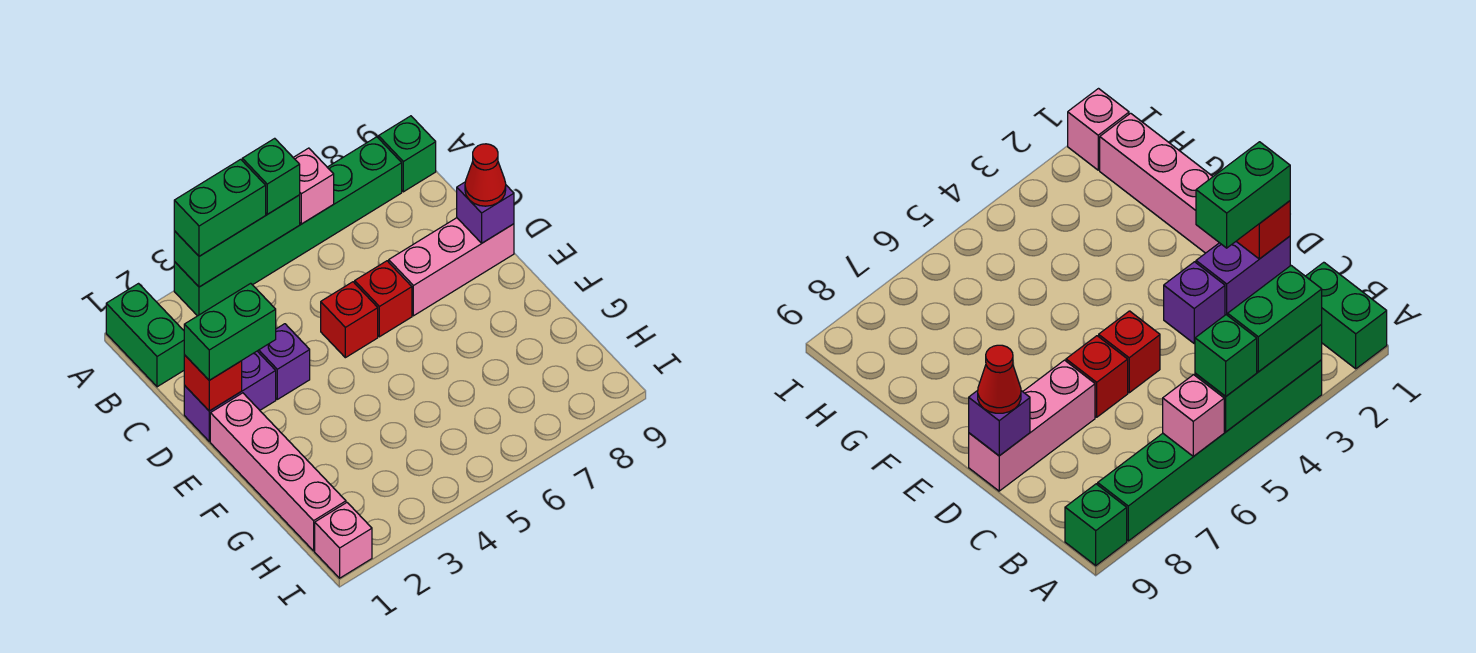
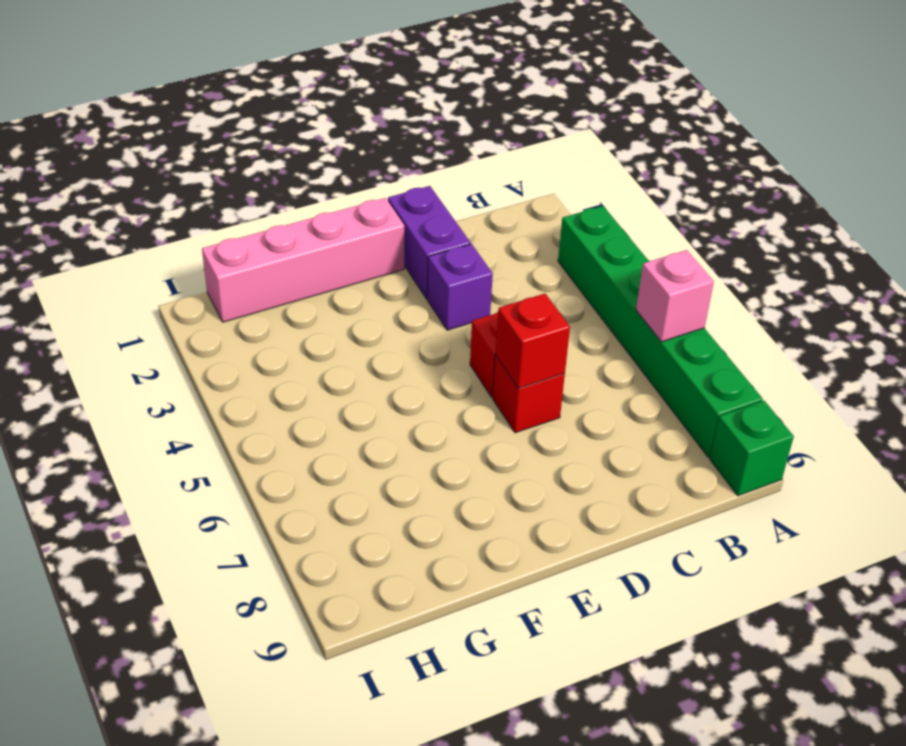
red 1x1 brick [495,294,570,388] -> red 1x1 brick moved to [184,355,242,411]
none -> green 1x2 brick [106,284,185,387]
none -> pink 1x3 brick [389,218,514,316]
none -> pink 1x1 brick [315,503,372,578]

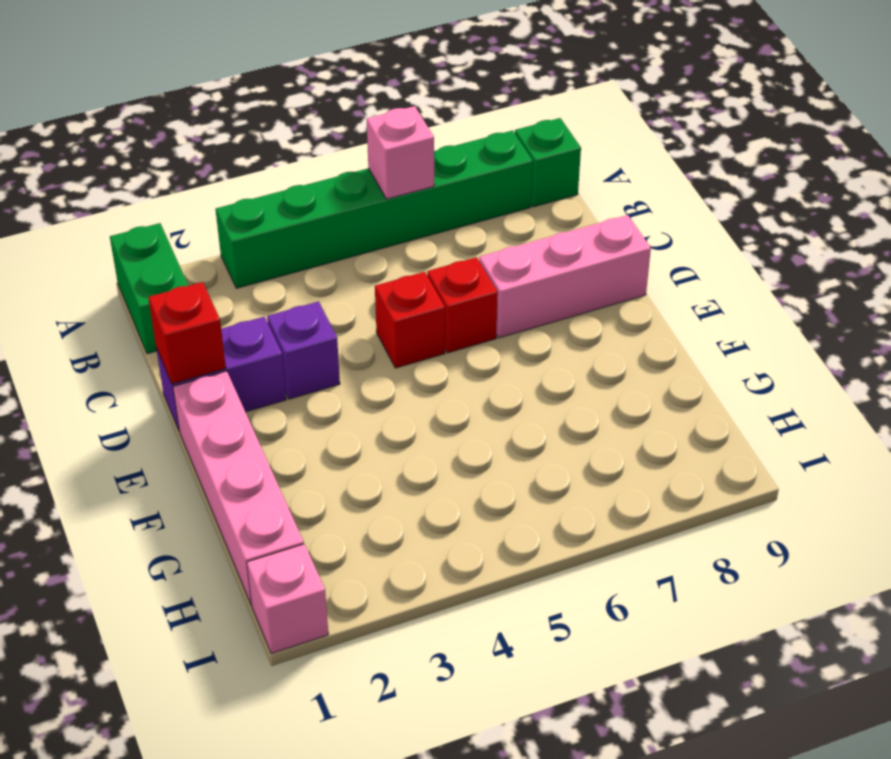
none -> green 1x3 brick [174,195,300,287]
none -> purple 1x1 brick [457,182,514,243]
none -> green 1x2 brick [174,159,266,256]

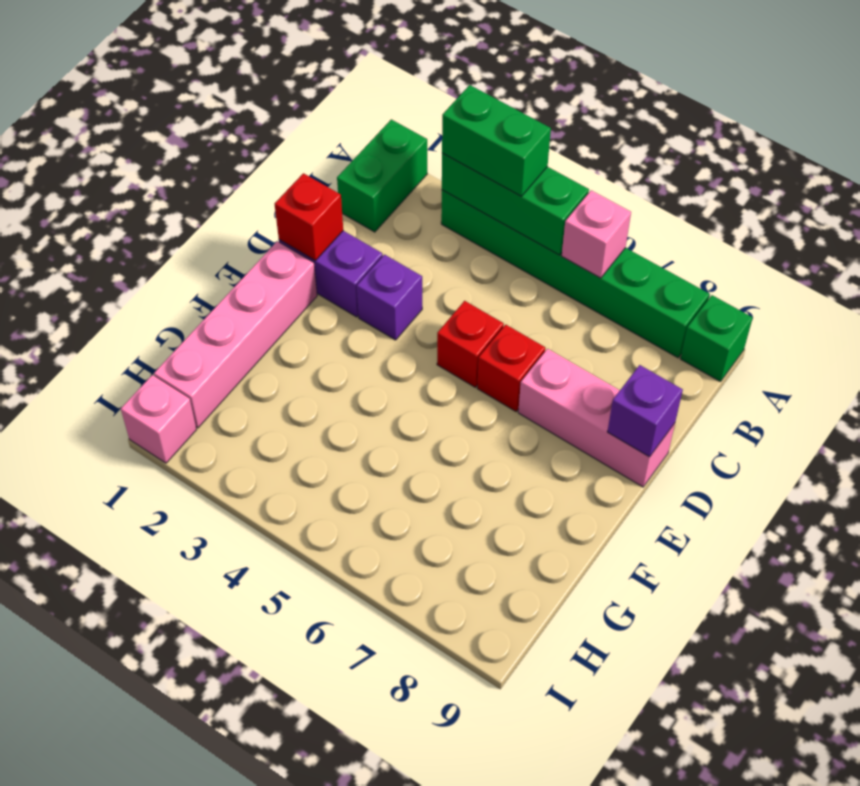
none -> green 1x1 brick [242,138,300,214]
none -> green 1x2 brick [184,283,276,380]
none -> red 1x1 cone [465,144,506,206]

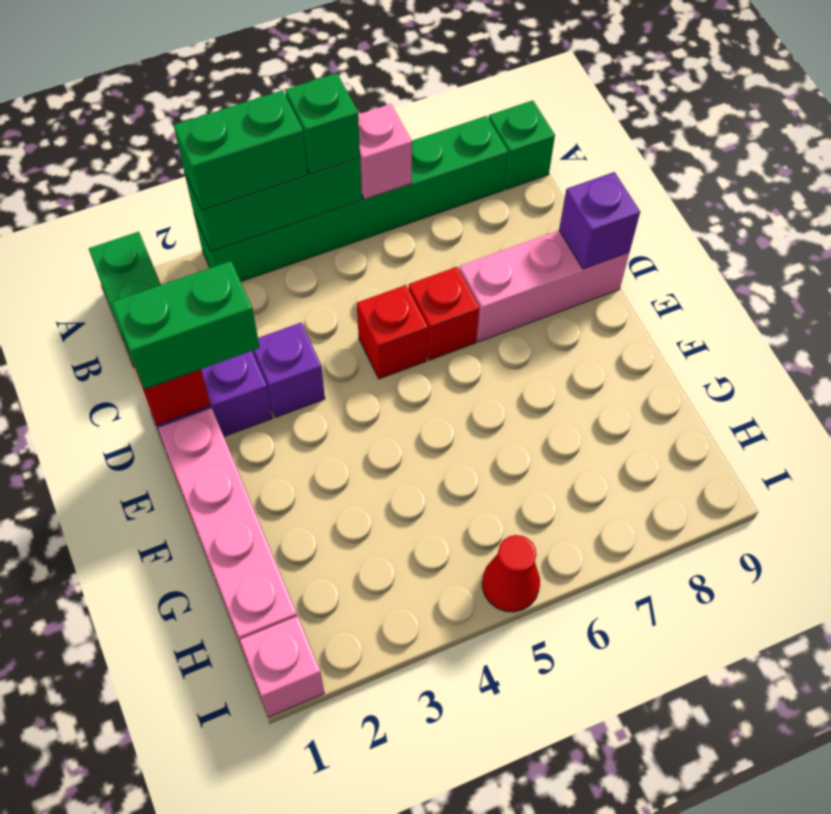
red 1x1 cone [482,535,540,612] -> red 1x1 cone moved to [465,144,506,206]

